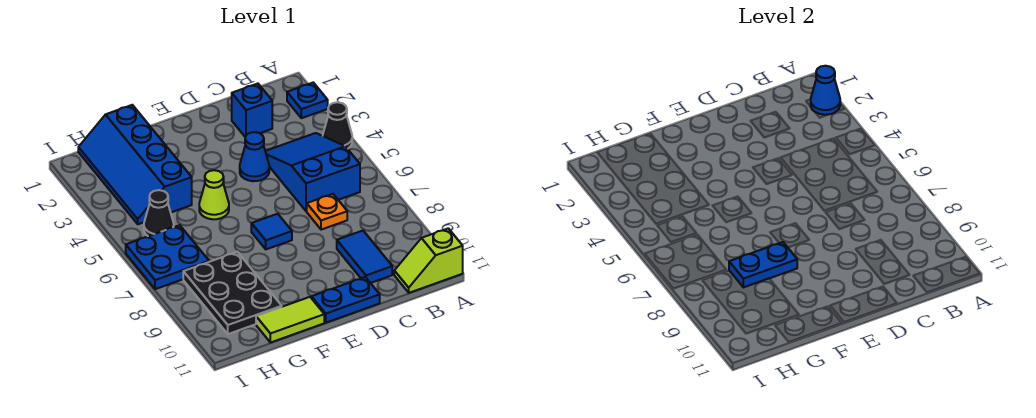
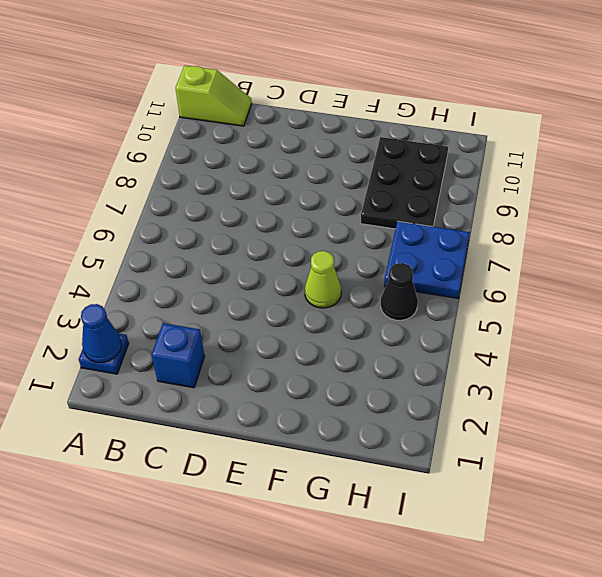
none -> black 1x1 cone [323,102,352,149]
none -> blue 2x3 slope [265,133,360,211]
none -> orange 1x1 plate [307,194,347,230]

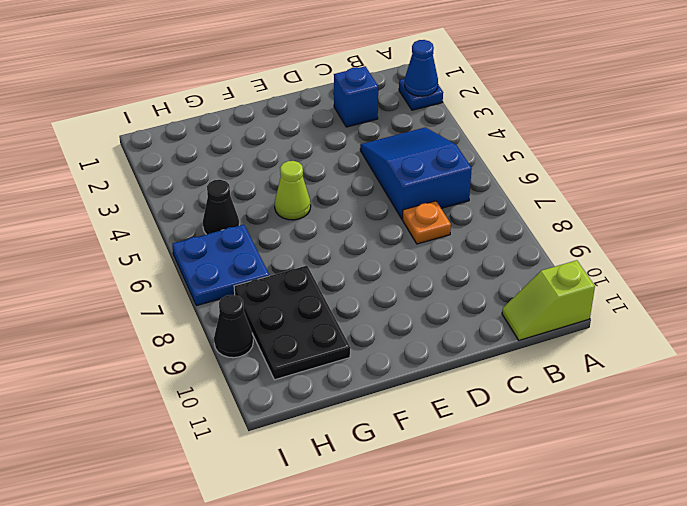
black 1x1 cone [214,295,253,358] -> black 1x1 cone moved to [323,102,352,149]
none -> blue 1x2 tile [337,231,392,283]
none -> blue 1x1 cone [240,132,269,181]
none -> blue 1x2 plate [311,277,380,323]

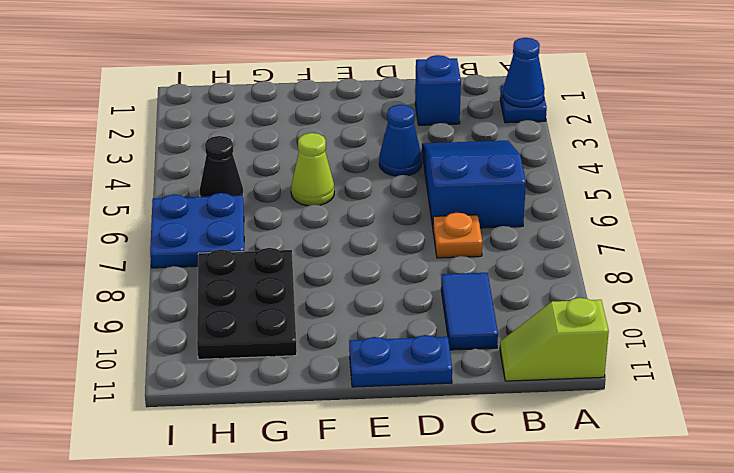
none -> black 1x1 cone [323,102,352,149]
none -> blue 1x1 tile [251,214,292,249]
none -> lime 1x2 tile [256,297,324,343]

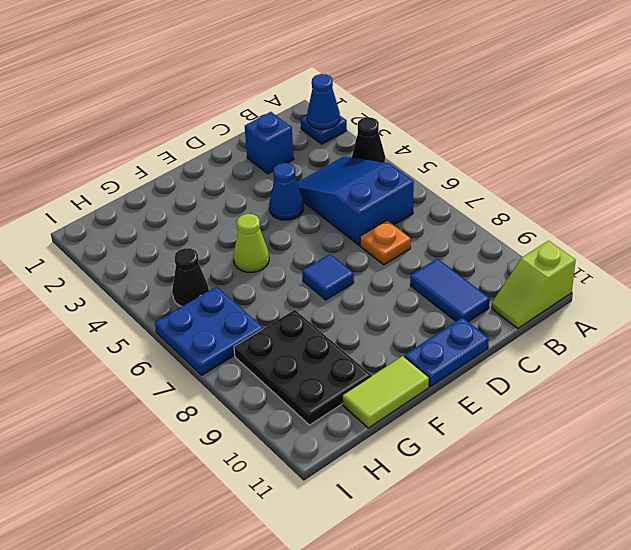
none -> blue 2x4 slope [78,105,192,224]
none -> blue 1x2 plate [729,242,797,287]

